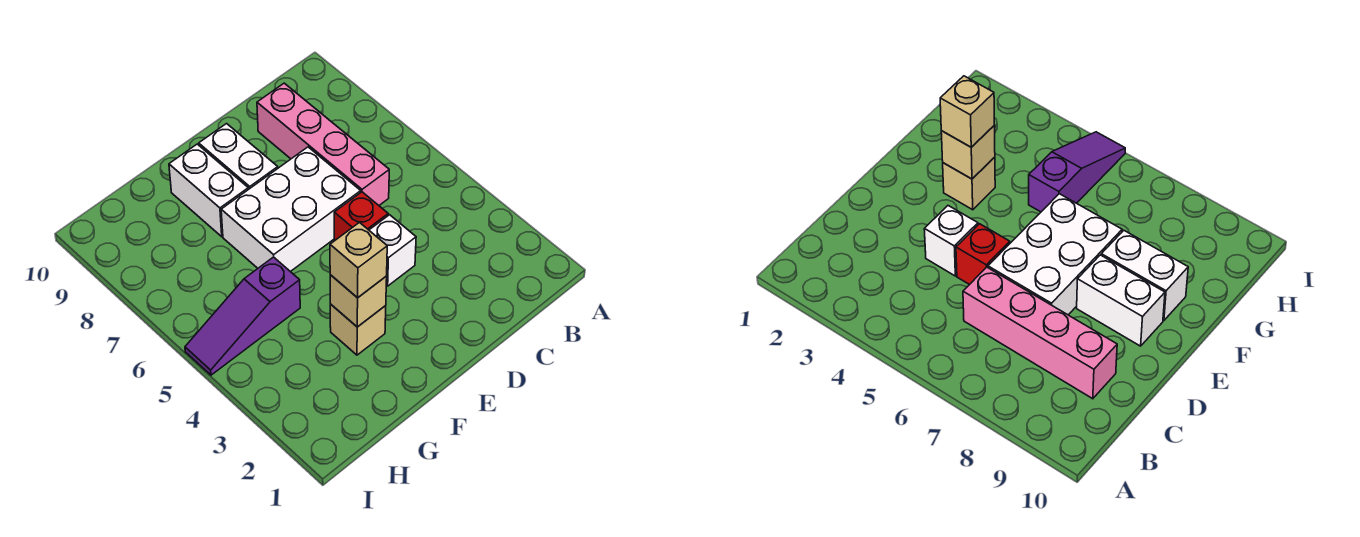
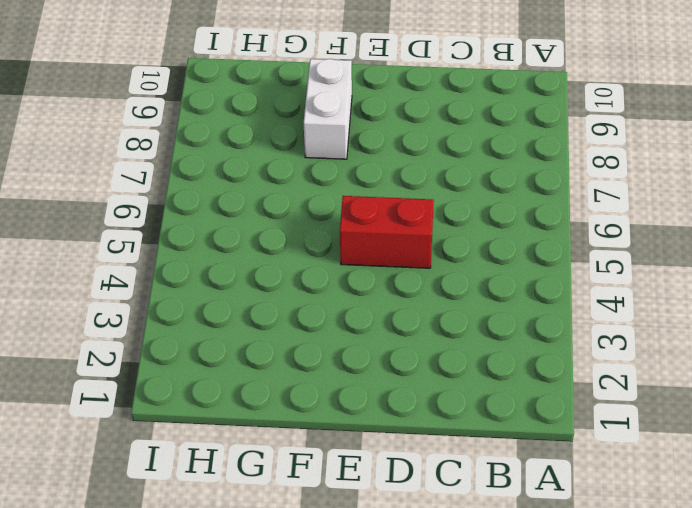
red 1x2 brick [340,196,434,268] -> red 1x1 brick [334,192,388,241]
none -> pink 1x4 brick [257,83,389,205]
none -> white 1x1 brick [369,215,416,286]

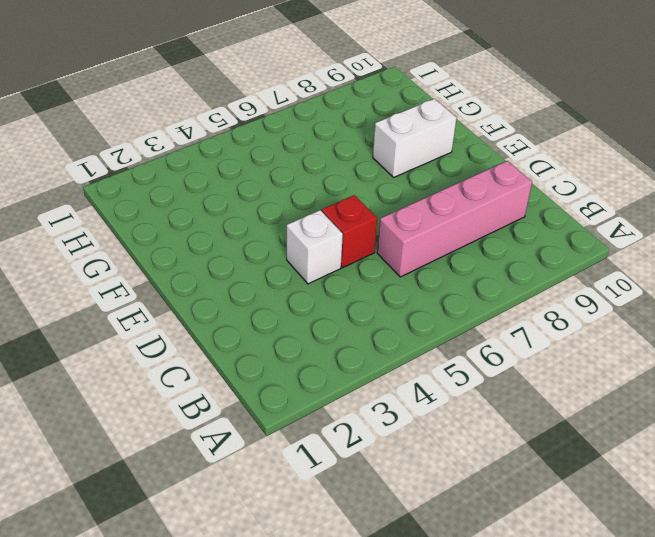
none -> white 2x3 brick [221,147,361,272]
none -> white 1x2 brick [199,124,278,189]

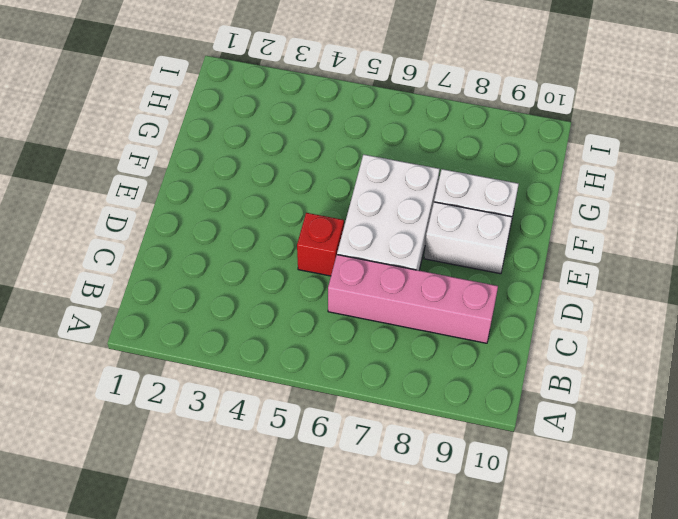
none -> white 1x1 brick [369,215,416,286]
none -> tan 1x1 brick [330,304,386,355]

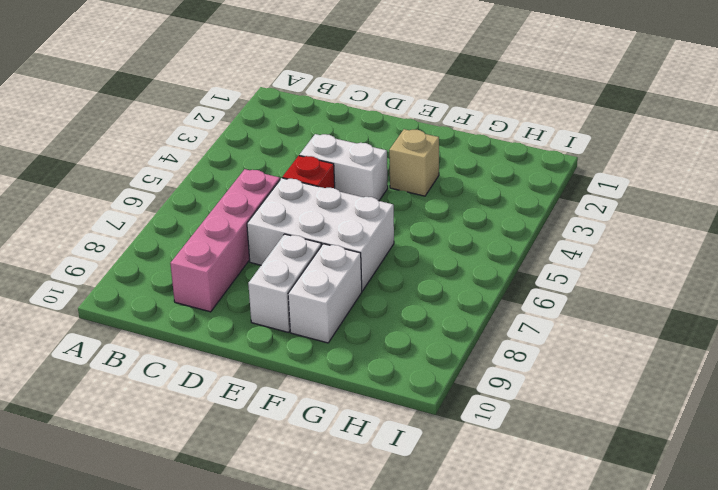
white 1x2 brick [299,134,388,201] -> white 1x1 brick [369,215,416,286]
none -> purple 1x3 slope [185,257,300,375]
none -> tan 1x1 brick [330,275,387,327]

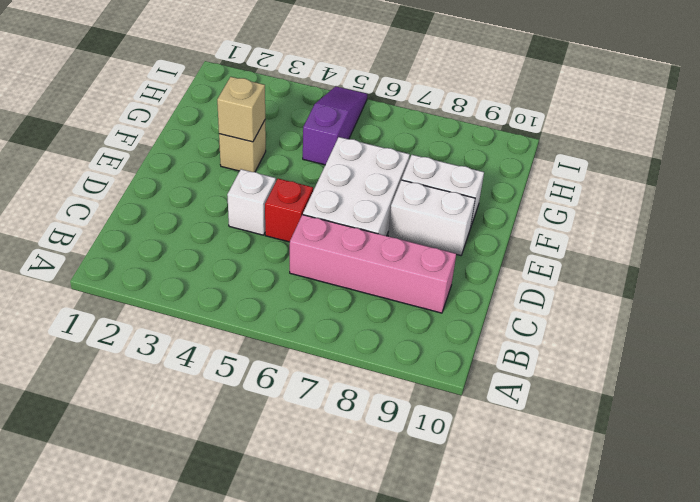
none -> tan 1x1 brick [330,223,387,298]

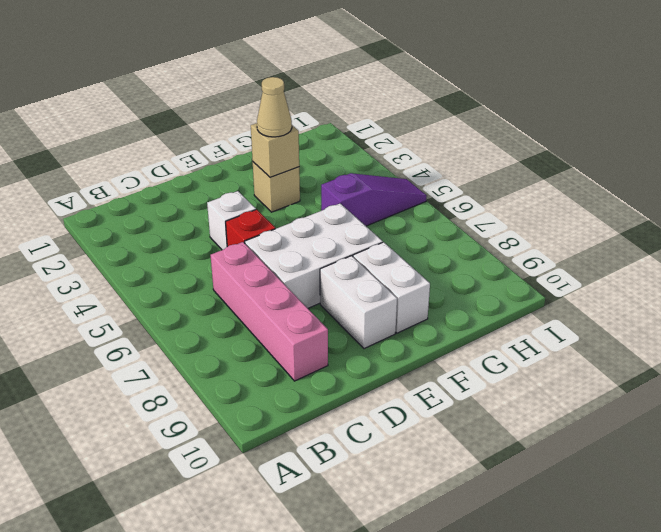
tan 1x1 cone [257,77,292,137] -> tan 1x1 brick [330,223,387,298]

